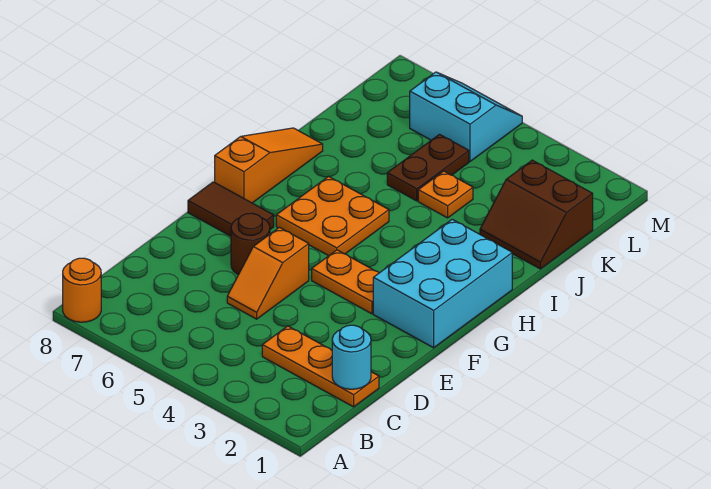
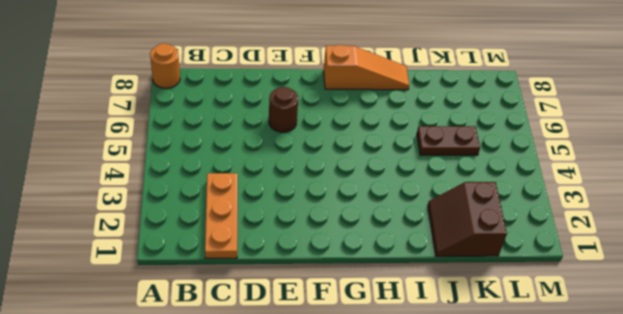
none -> orange 1x2 slope [227,227,309,319]
none -> cyan 2x3 brick [373,219,512,348]
none -> orange 1x2 plate [312,250,379,314]

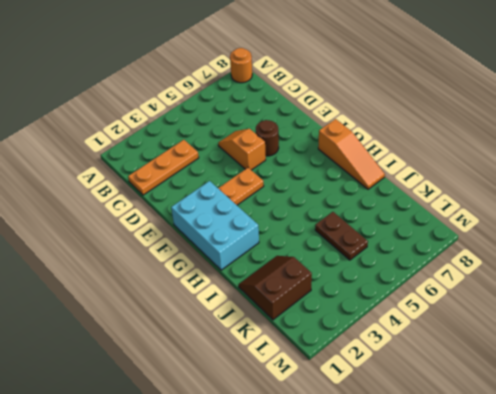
none -> brown 1x2 tile [188,182,274,236]
none -> orange 2x2 plate [276,177,389,256]
none -> orange 1x1 plate [418,171,473,218]

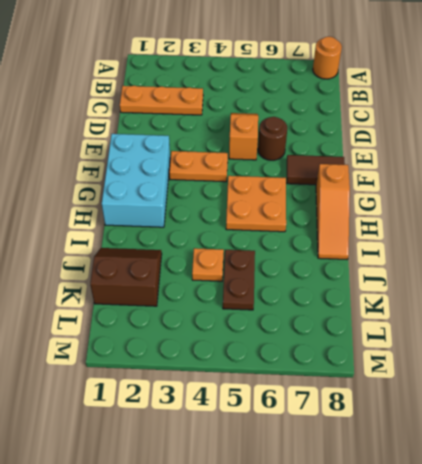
none -> cyan 2x2 slope [410,72,522,161]
none -> cyan 1x1 round brick [332,325,371,389]

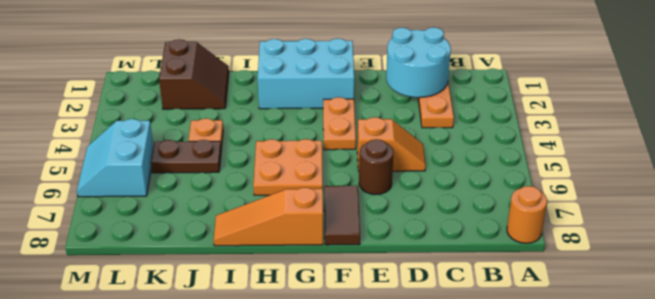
cyan 2x2 round brick [386,27,451,97] -> cyan 1x1 round brick [332,325,371,389]

